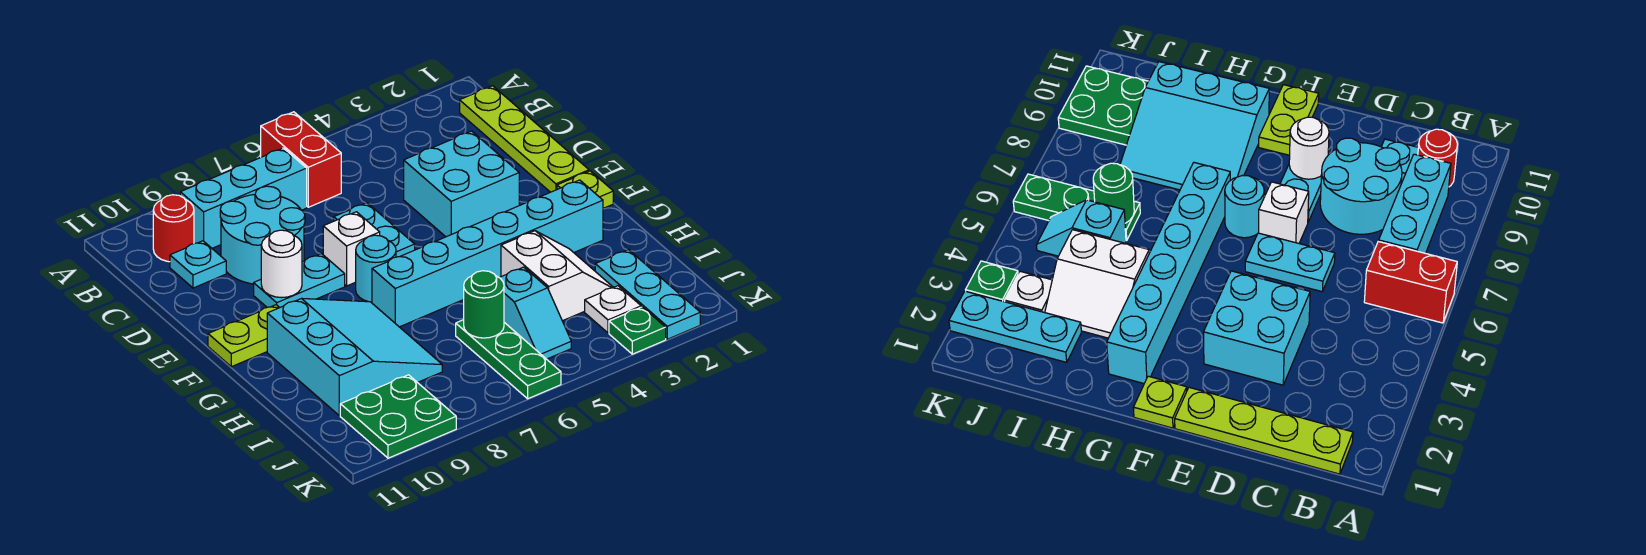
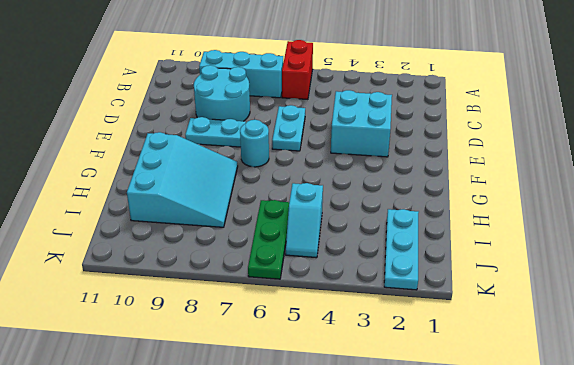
none -> lime 1x4 plate [460,86,589,192]
none -> red 1x1 round brick [153,195,194,262]
none -> cyan 1x1 plate [170,241,226,288]

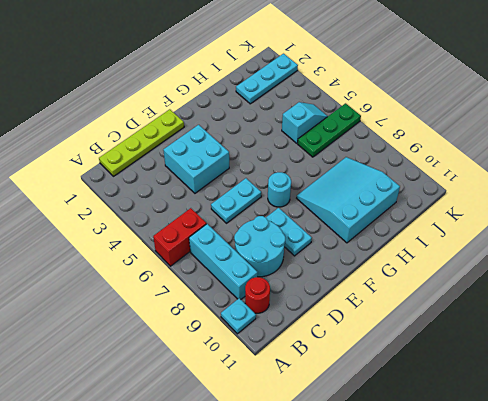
cyan 1x1 plate [221,298,256,334] -> cyan 1x1 plate moved to [170,241,226,288]
none -> white 1x1 brick [323,212,380,286]
none -> lime 1x1 plate [557,171,613,208]
none -> lime 1x2 plate [208,305,280,367]

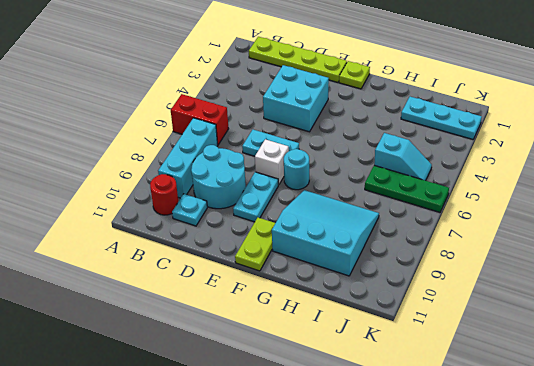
none -> cyan 1x6 brick [372,180,603,327]
none -> white 2x2 slope [501,231,613,321]
none -> white 1x1 plate [585,286,641,333]

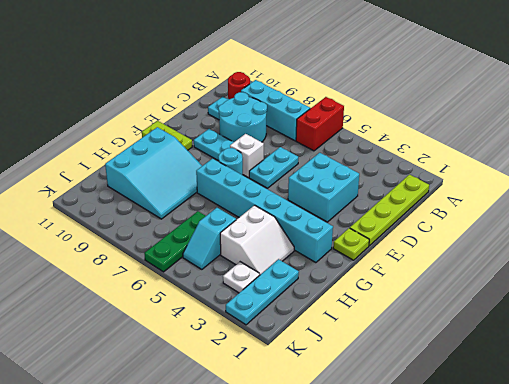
none -> green 2x2 plate [340,375,456,458]
none -> green 1x1 plate [609,307,666,354]
none -> white 1x1 round brick [261,230,302,298]

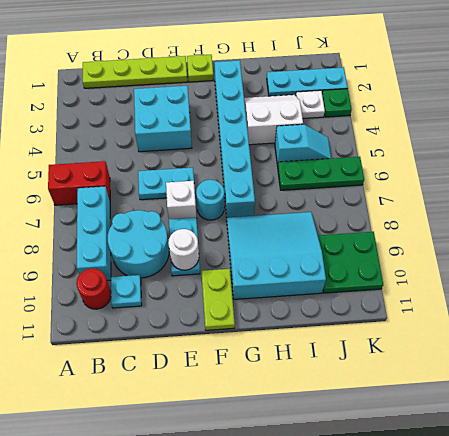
none -> green 1x1 round brick [464,271,504,338]

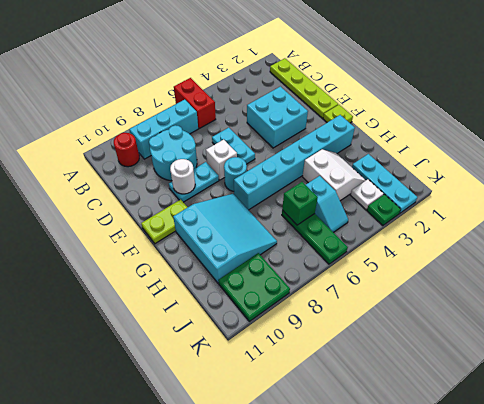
green 1x1 brick [282,182,318,225] -> green 1x1 round brick [464,271,504,338]
none -> cyan 1x1 plate [170,241,226,288]

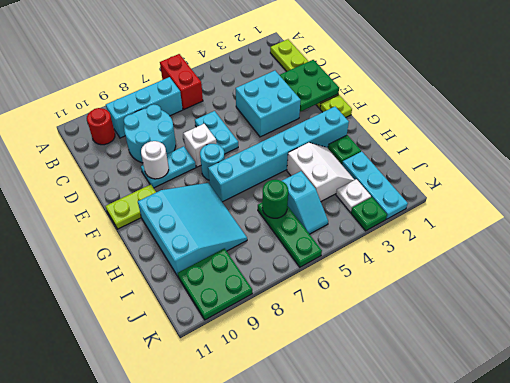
green 2x2 plate [280,60,339,111] -> none
green 1x1 plate [328,135,361,164] -> none
none -> cyan 1x1 plate [170,241,226,288]

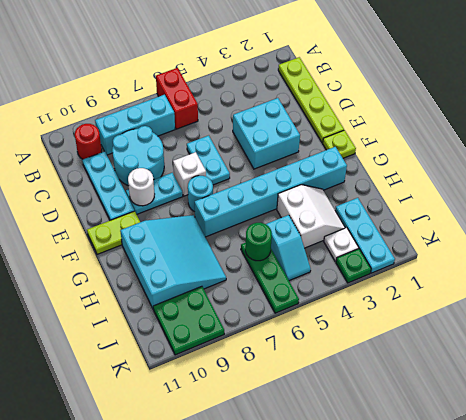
cyan 1x3 plate [82,151,134,220] -> cyan 1x1 plate [170,241,226,288]

